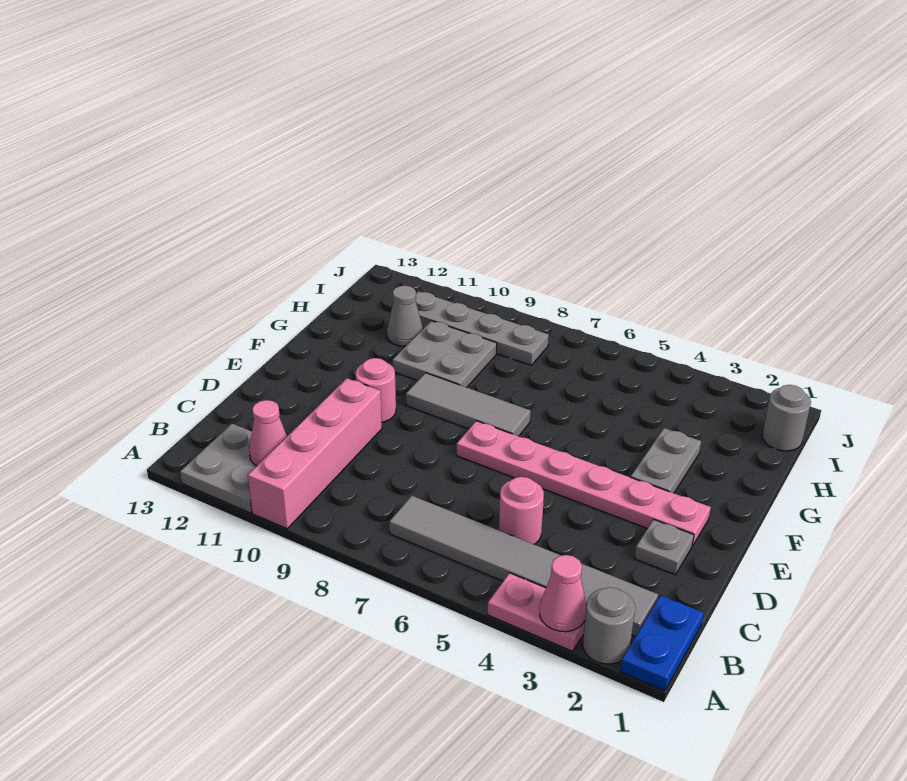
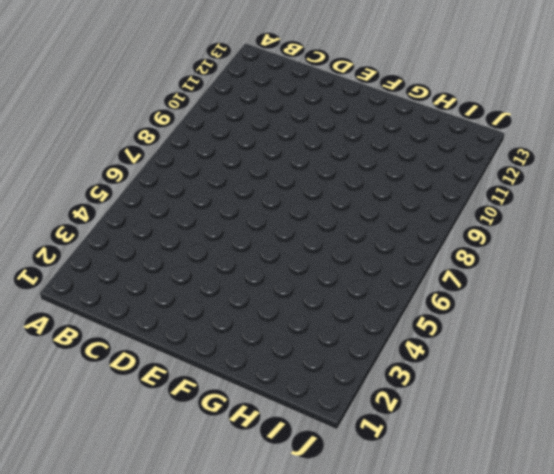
none -> blue 1x2 plate [620,595,704,691]
none -> grey 1x1 round brick [583,587,635,664]
none -> pink 1x2 plate [487,573,585,651]

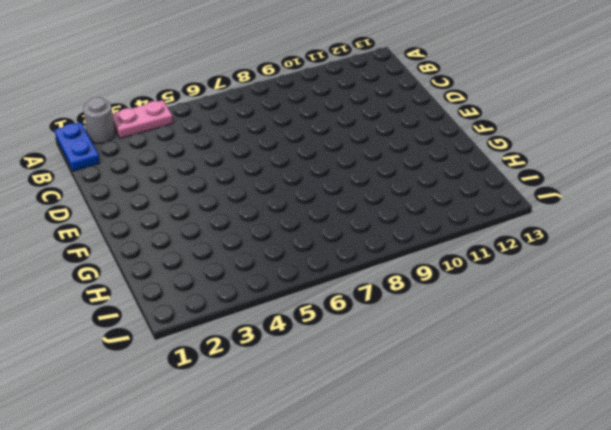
none -> pink 1x4 brick [248,378,382,529]
none -> grey 2x2 plate [180,424,256,513]
none -> grey 1x6 tile [389,496,658,636]

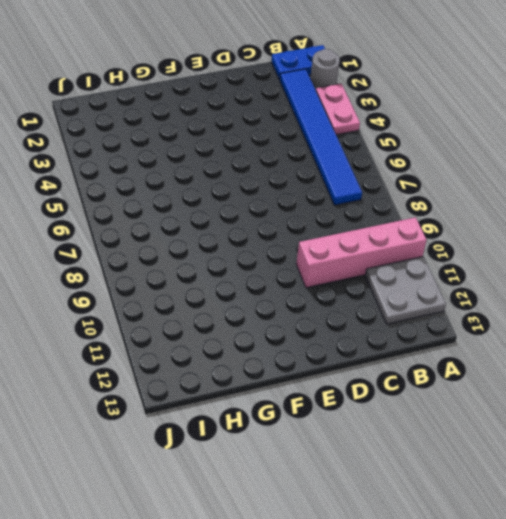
blue 1x6 tile [280,69,362,205] -> grey 1x6 tile [389,496,658,636]
none -> pink 1x1 round brick [499,477,544,544]
none -> grey 1x1 plate [635,519,694,575]
none -> pink 1x6 plate [457,421,711,546]

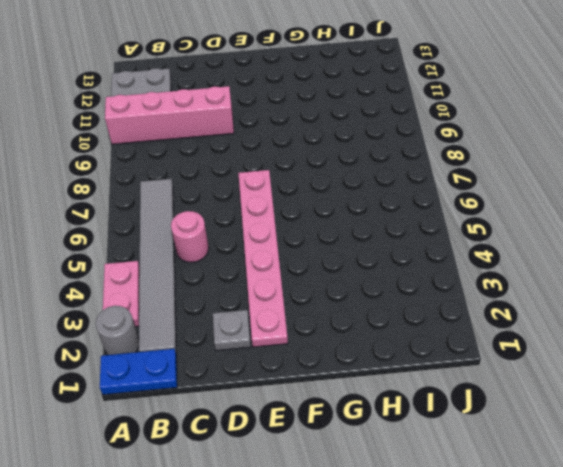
none -> pink 1x1 round brick [355,358,396,422]
none -> grey 1x2 plate [631,428,701,493]
none -> grey 1x3 tile [406,373,531,436]

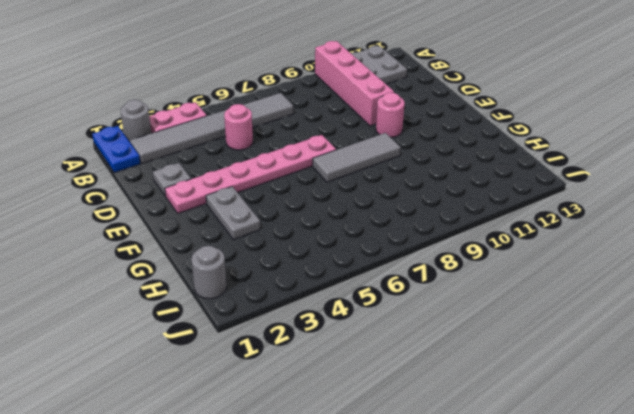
none -> grey 2x2 plate [392,321,497,387]
none -> grey 1x1 cone [387,286,423,346]
none -> grey 1x4 plate [415,291,549,365]

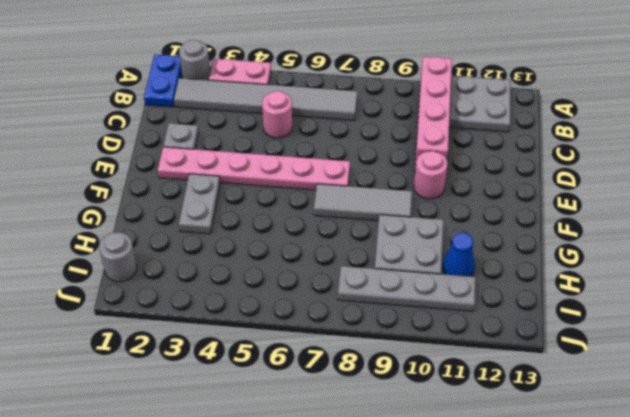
blue 1x1 cone [442,233,475,277] -> grey 1x1 cone [387,286,423,346]
none -> pink 1x1 cone [540,555,586,632]
none -> pink 1x1 cone [249,400,287,466]

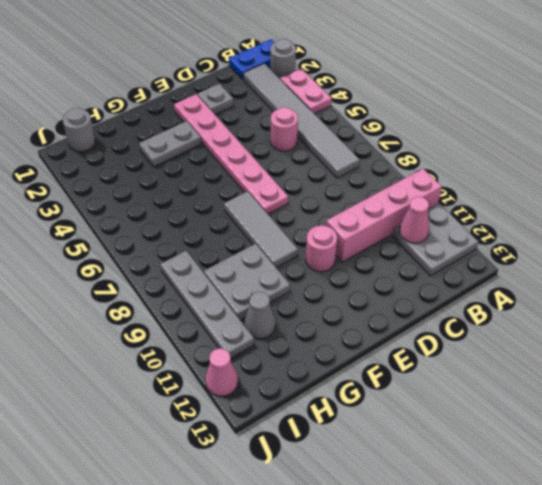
pink 1x1 cone [205,348,238,396] -> pink 1x1 cone moved to [540,555,586,632]

